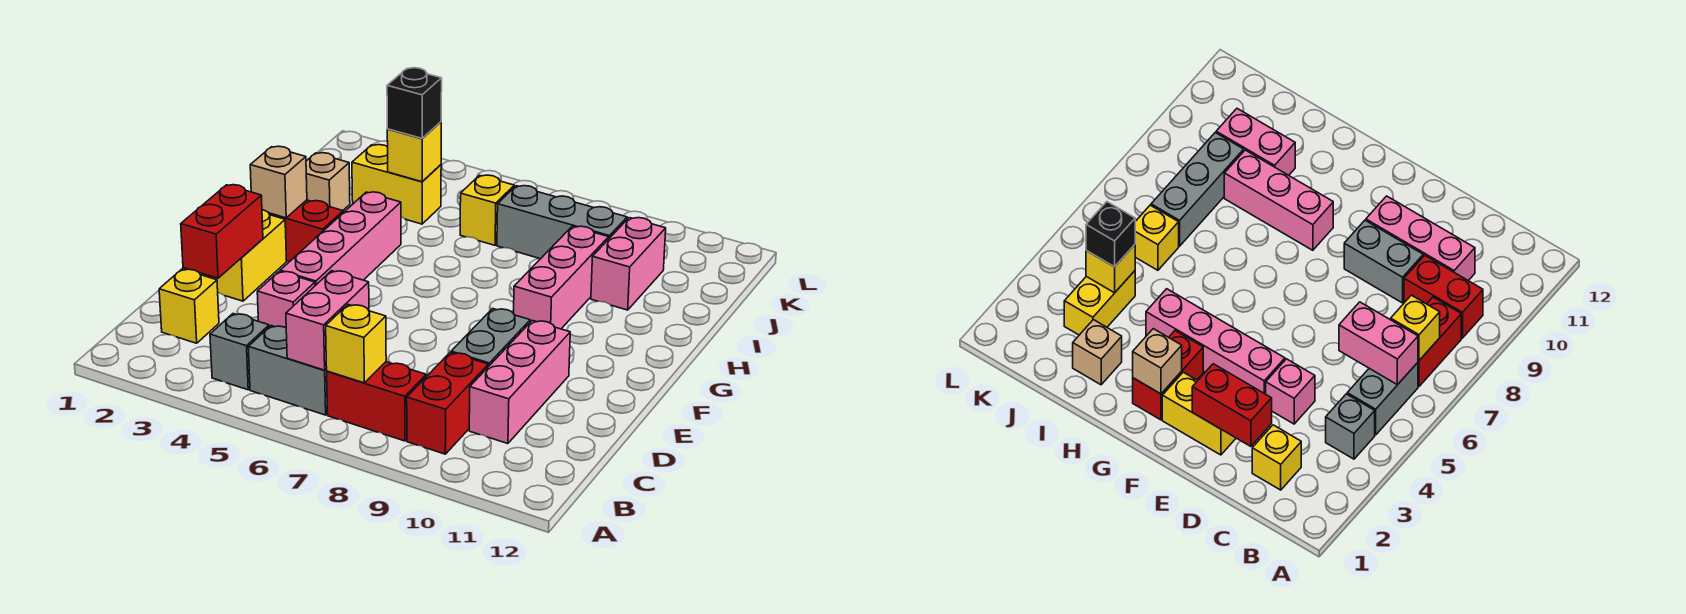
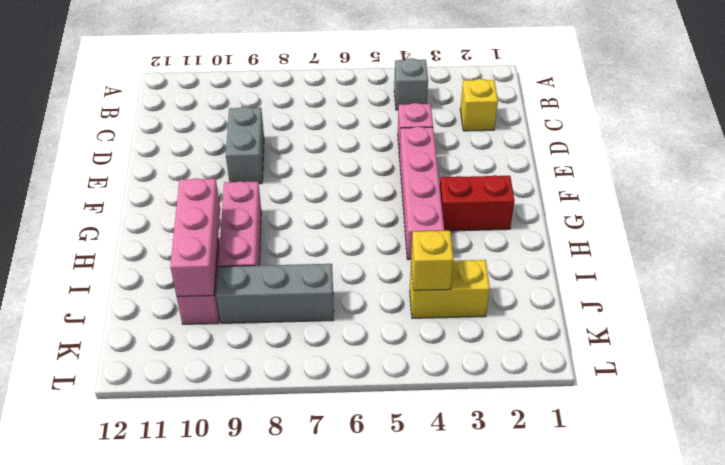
pink 1x3 brick [170,178,220,296] -> pink 1x3 brick moved to [469,320,570,444]
none -> grey 1x2 brick [248,326,327,415]
none -> red 1x2 brick [327,362,426,441]
none -> red 1x2 brick [407,352,488,454]

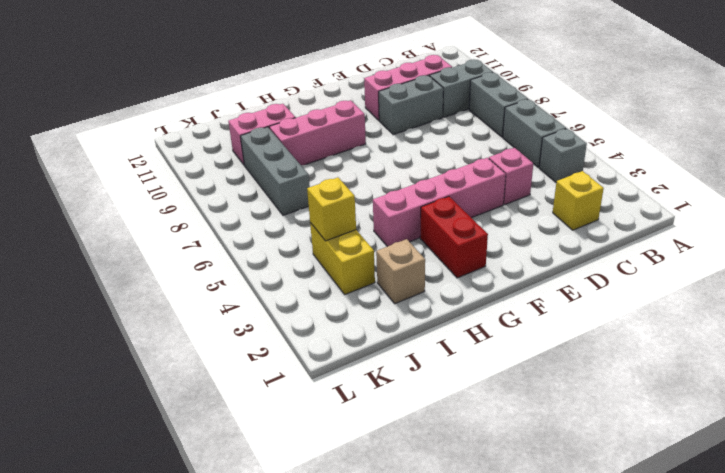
grey 1x2 brick [469,72,528,137] -> red 1x2 brick [327,362,426,441]
grey 1x2 brick [430,59,493,117] -> red 1x2 brick [407,352,488,454]
none -> yellow 1x2 brick [208,210,287,301]
none -> yellow 1x1 brick [460,175,514,245]
none -> pink 1x2 brick [286,271,369,370]

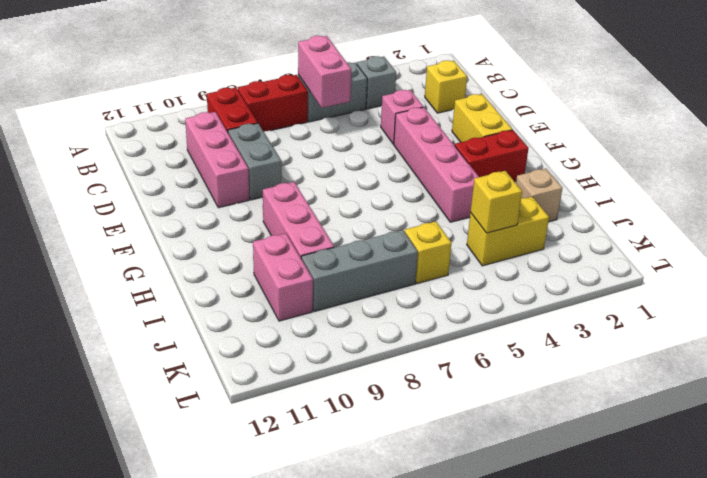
none -> yellow 1x1 brick [326,305,386,383]
none -> red 1x2 brick [181,185,263,278]
none -> tan 1x1 brick [250,146,307,218]

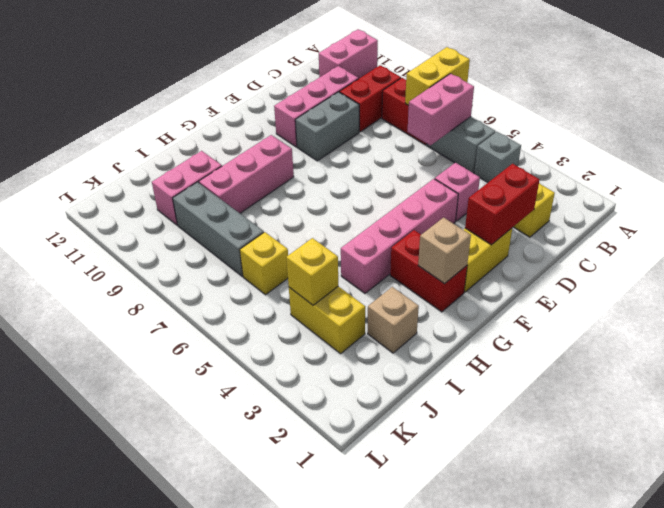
yellow 1x2 brick [405,47,470,105] -> yellow 1x1 brick [326,305,386,383]
pink 1x2 brick [319,29,378,78] -> none
none -> black 1x1 brick [387,68,442,138]

